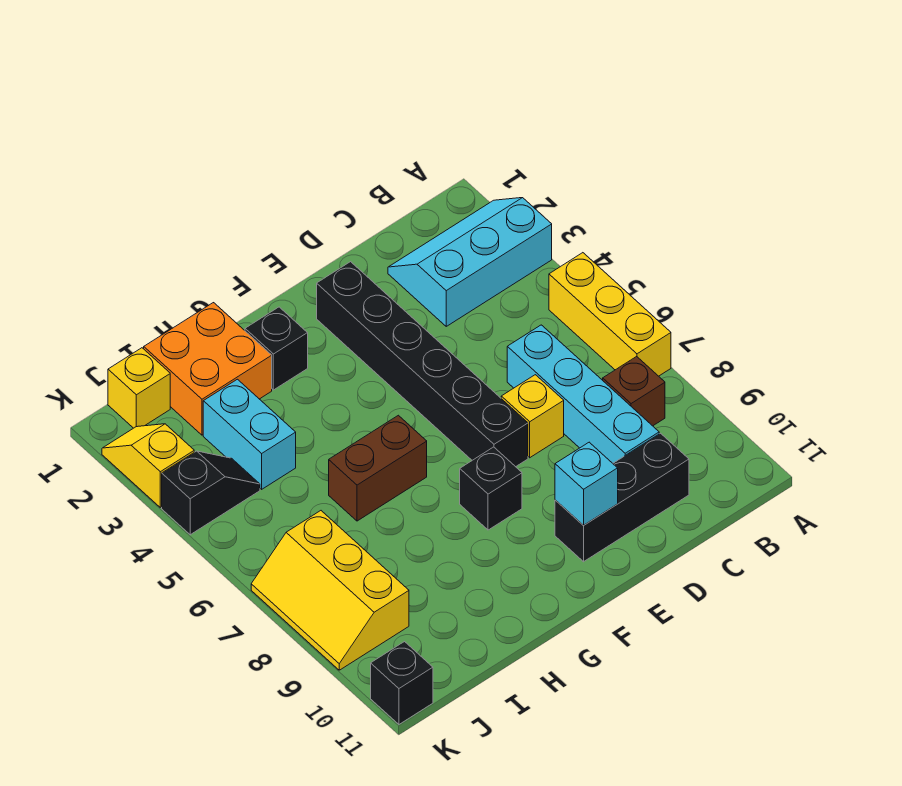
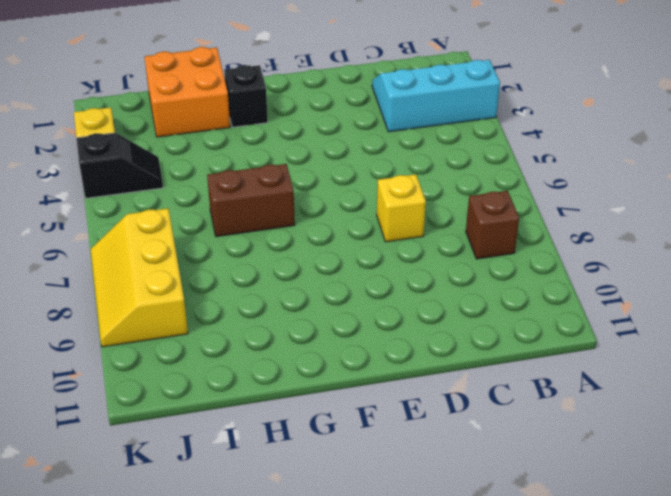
none -> yellow 1x3 brick [549,253,671,376]
none -> cyan 1x4 brick [507,325,659,463]
none -> black 1x3 brick [555,433,689,562]

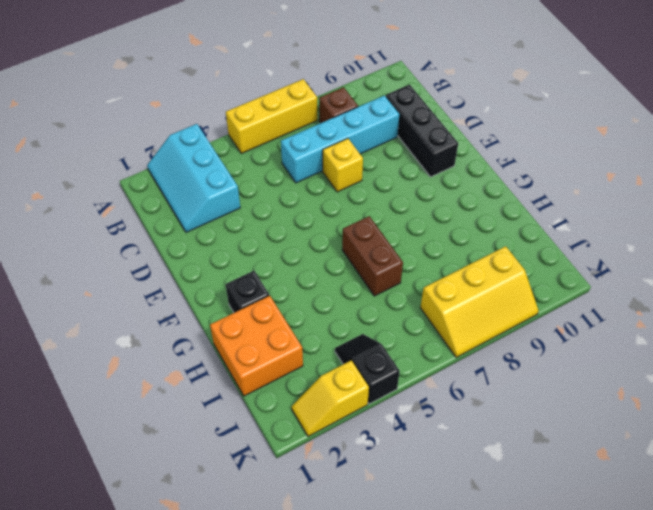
none -> black 1x6 brick [317,262,528,467]
none -> black 1x1 brick [460,447,522,530]
none -> cyan 1x2 brick [203,379,296,489]

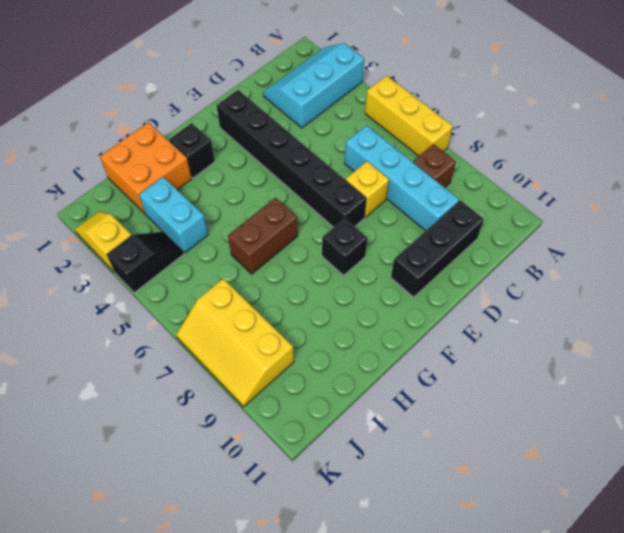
none -> yellow 1x1 brick [108,348,170,428]
none -> black 1x1 brick [371,642,433,724]
none -> cyan 1x1 brick [555,442,618,525]

